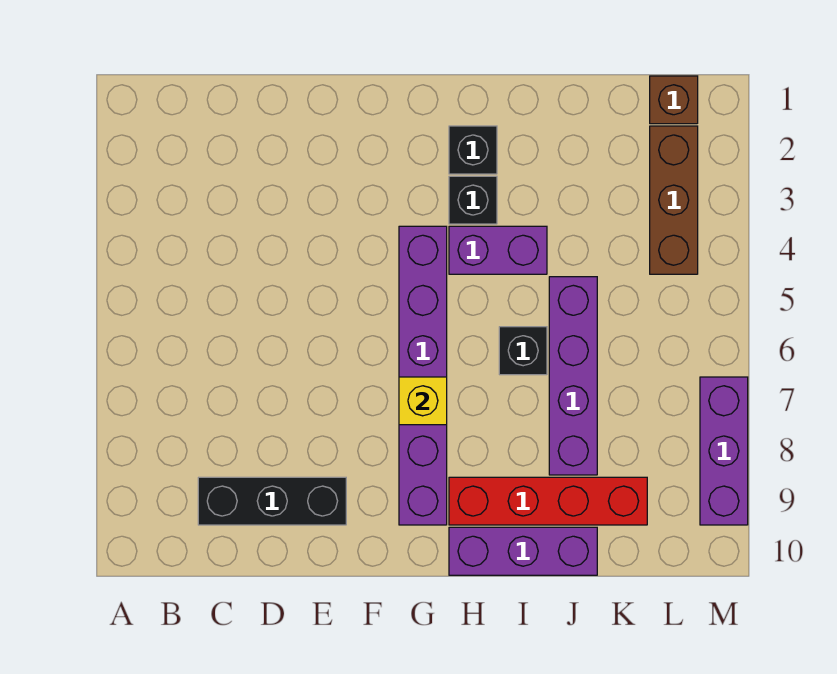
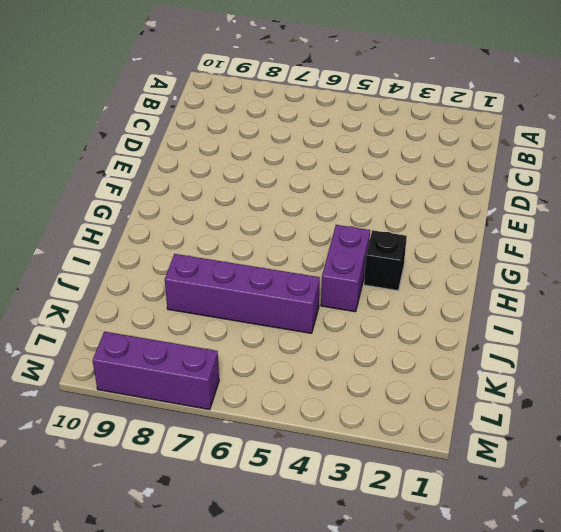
none -> black 1x3 brick [198,477,346,525]
none -> purple 1x6 brick [399,226,447,525]
none -> black 1x1 brick [449,126,497,174]

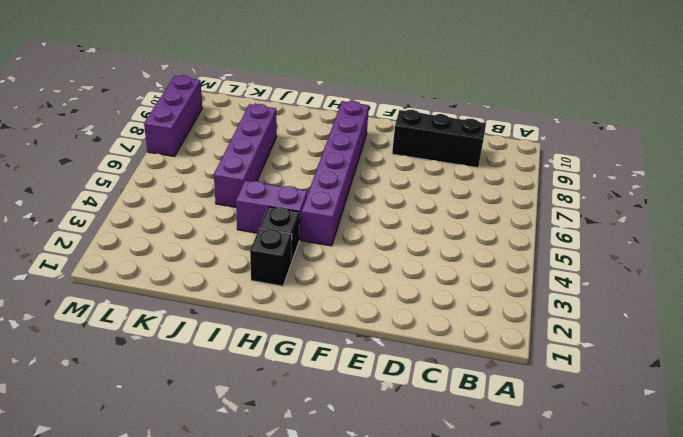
none -> red 1x4 brick [449,477,647,525]
none -> purple 1x3 brick [449,527,597,575]
none -> black 1x1 brick [499,327,547,375]

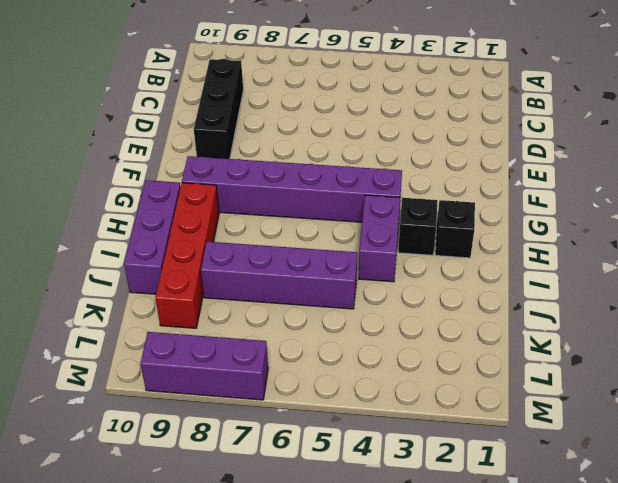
none -> black 1x1 brick [499,327,547,375]
none -> brown 1x1 brick [650,76,698,124]
none -> brown 1x3 brick [650,126,698,274]

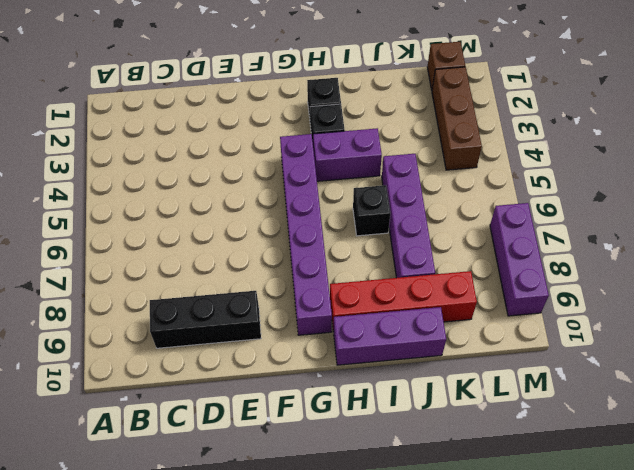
none -> yellow 1x1 brick [399,377,447,425]

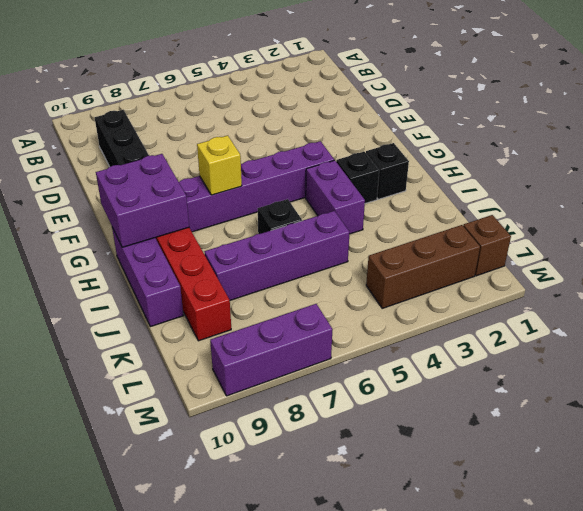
purple 2x2 brick [96,154,189,247] -> none

